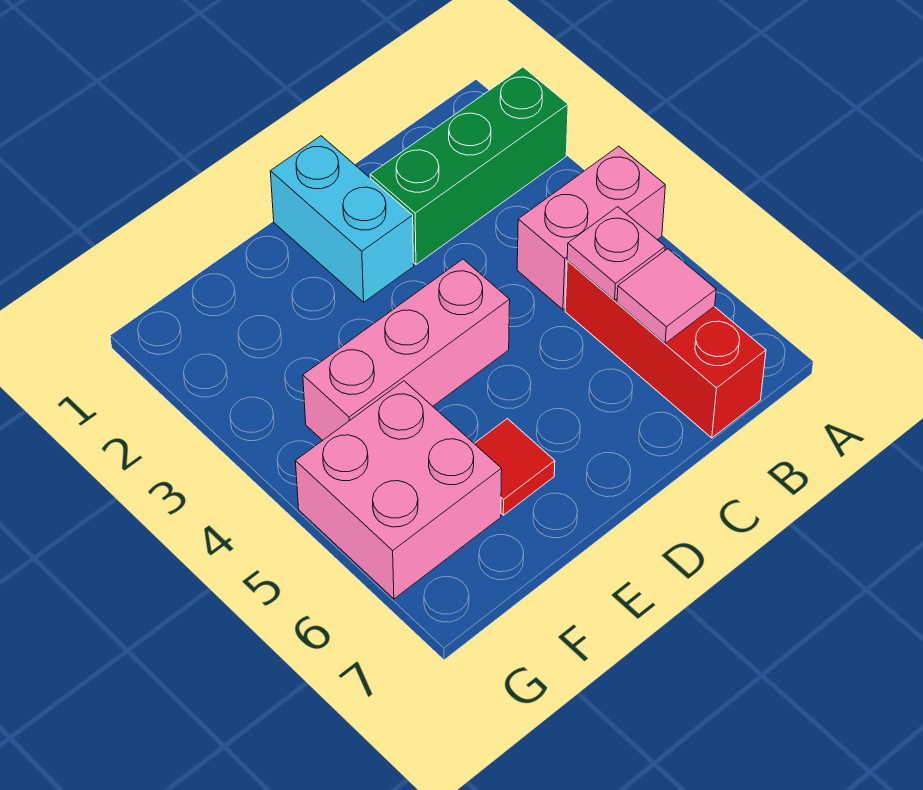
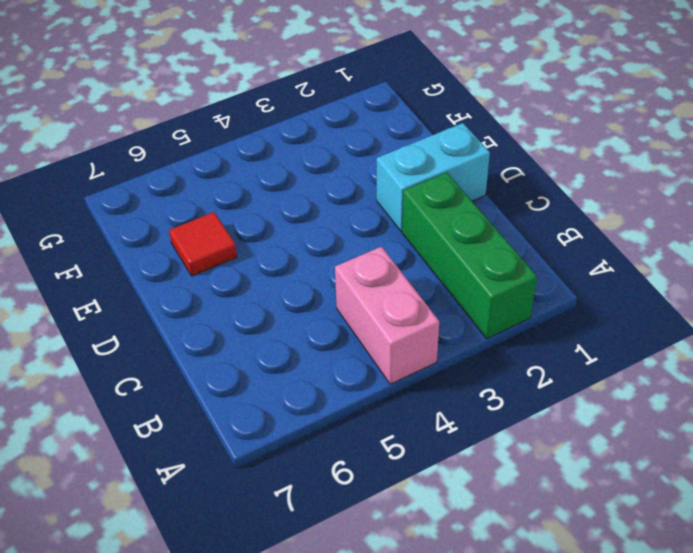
none -> red 1x3 brick [565,260,766,438]
none -> pink 1x3 brick [303,259,510,440]

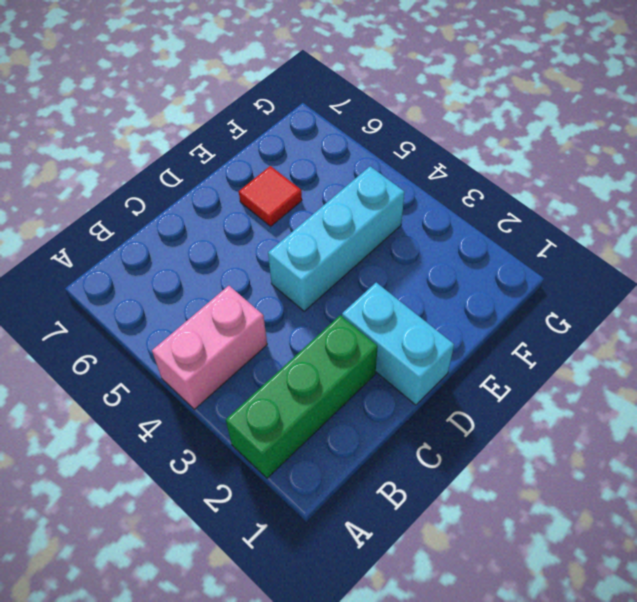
cyan 1x3 brick [268,166,404,311] -> pink 1x3 brick [303,259,510,440]
none -> red 1x3 brick [565,260,766,438]
none -> pink 2x2 brick [296,381,502,599]

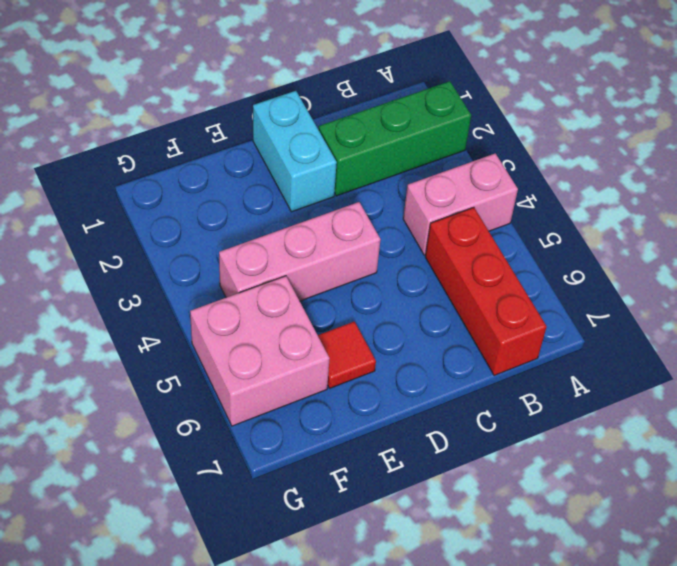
none -> pink 1x1 plate [567,207,665,300]
none -> pink 1x1 tile [617,249,716,343]

